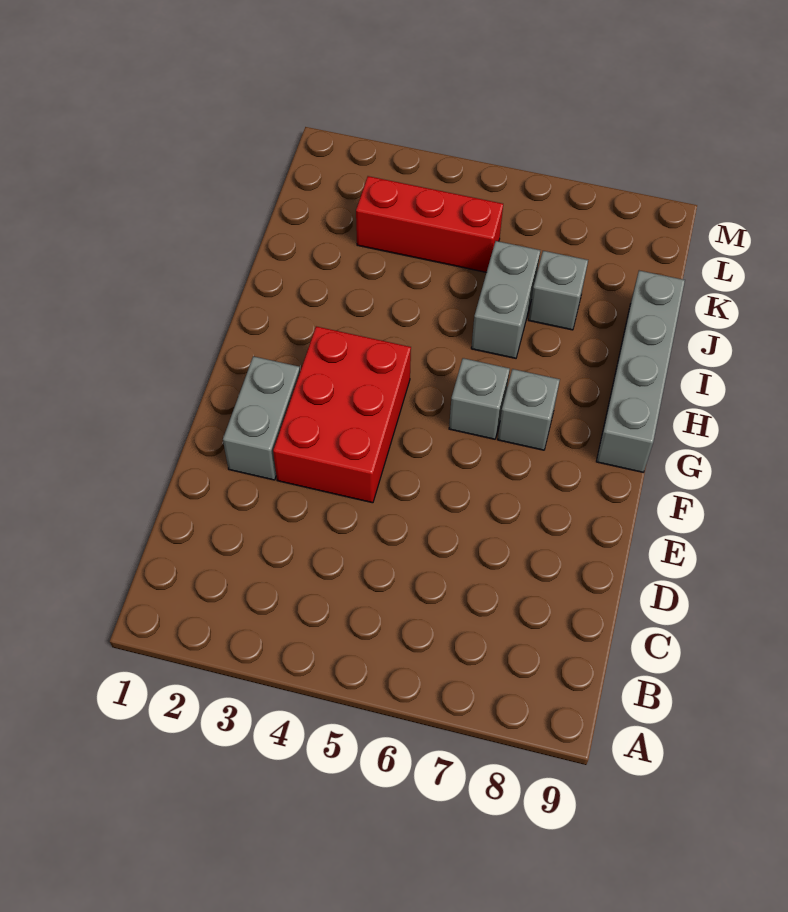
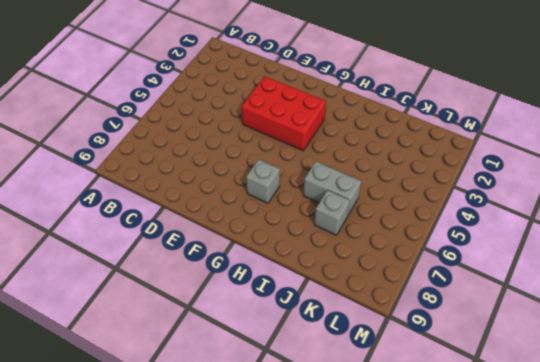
none -> grey 1x2 brick [223,356,300,480]
none -> grey 1x1 brick [449,358,510,439]

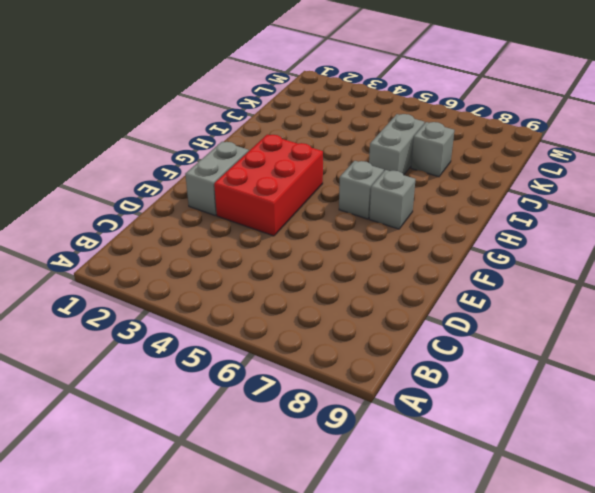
none -> grey 1x4 brick [596,271,685,472]
none -> red 1x3 brick [356,176,503,272]

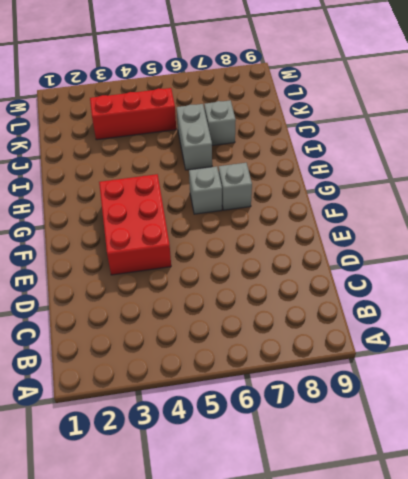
none -> grey 1x2 brick [223,356,300,480]
none -> grey 1x4 brick [596,271,685,472]

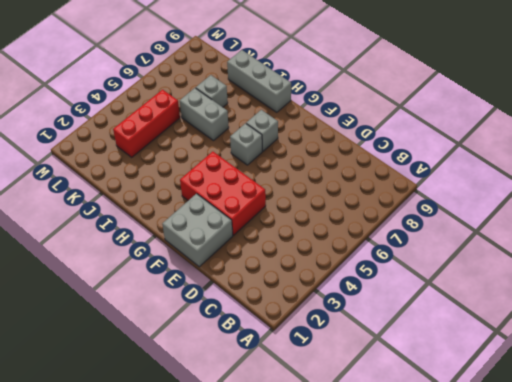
grey 2x2 brick [162,194,233,267] -> grey 1x2 brick [223,356,300,480]
grey 1x3 brick [227,50,291,112] -> grey 1x4 brick [596,271,685,472]

